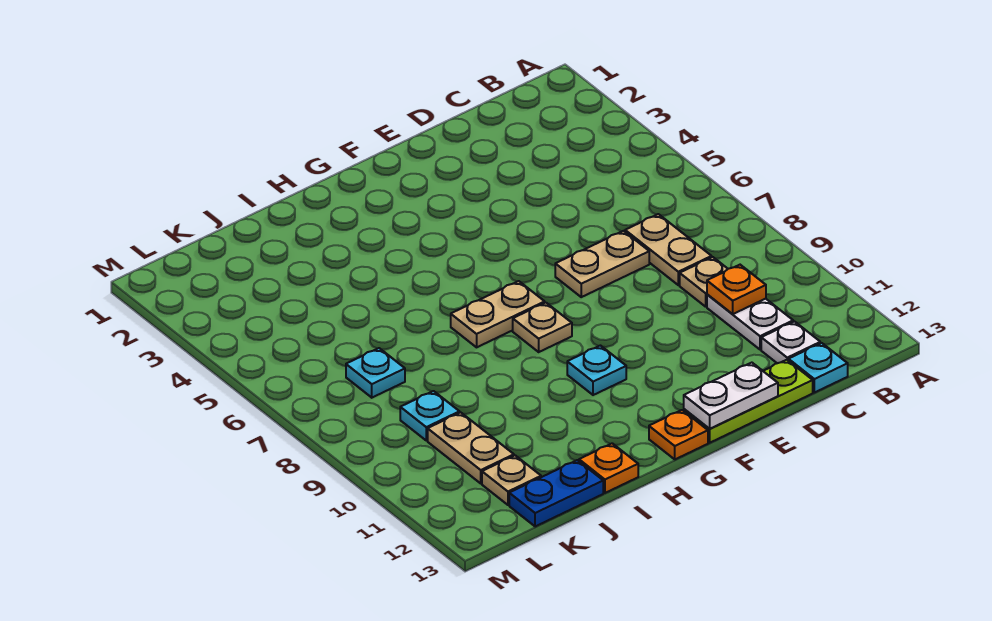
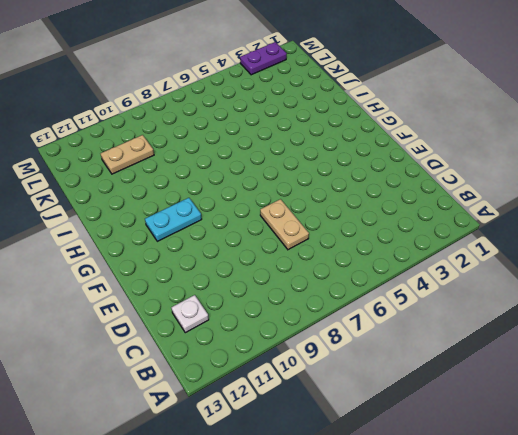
cyan 1x2 plate [145,198,202,241] -> cyan 1x1 plate [567,346,626,395]
purple 1x2 plate [240,42,287,75] -> none
none -> tan 1x2 plate [625,214,712,285]
none -> tan 1x1 plate [680,257,728,307]
none -> white 1x2 plate [707,294,793,350]

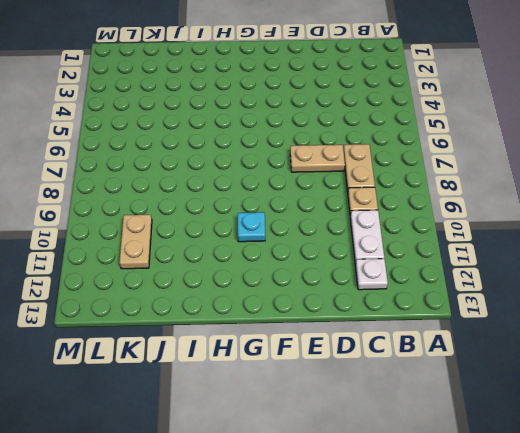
none -> cyan 1x1 plate [789,343,848,393]
none -> lime 1x3 plate [684,360,813,443]
none -> tan 1x2 plate [451,281,545,347]

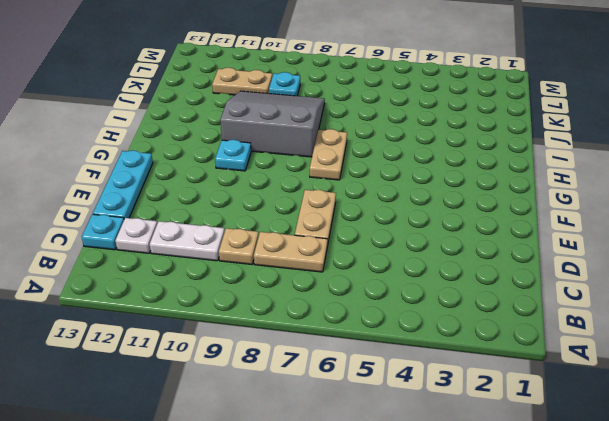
cyan 1x3 plate [93,150,153,219] -> lime 1x3 plate [684,360,813,443]
grey 3x3 slope [220,91,325,157] -> none
none -> tan 1x1 plate [513,303,572,352]
none -> orange 1x1 plate [649,410,708,459]
none -> orange 1x1 plate [579,443,638,493]

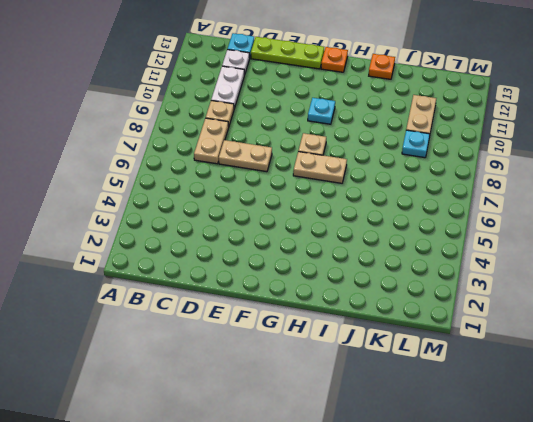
none -> blue 1x2 plate [509,460,603,527]
none -> cyan 1x1 plate [346,348,405,398]
none -> tan 1x1 plate [482,455,541,505]

